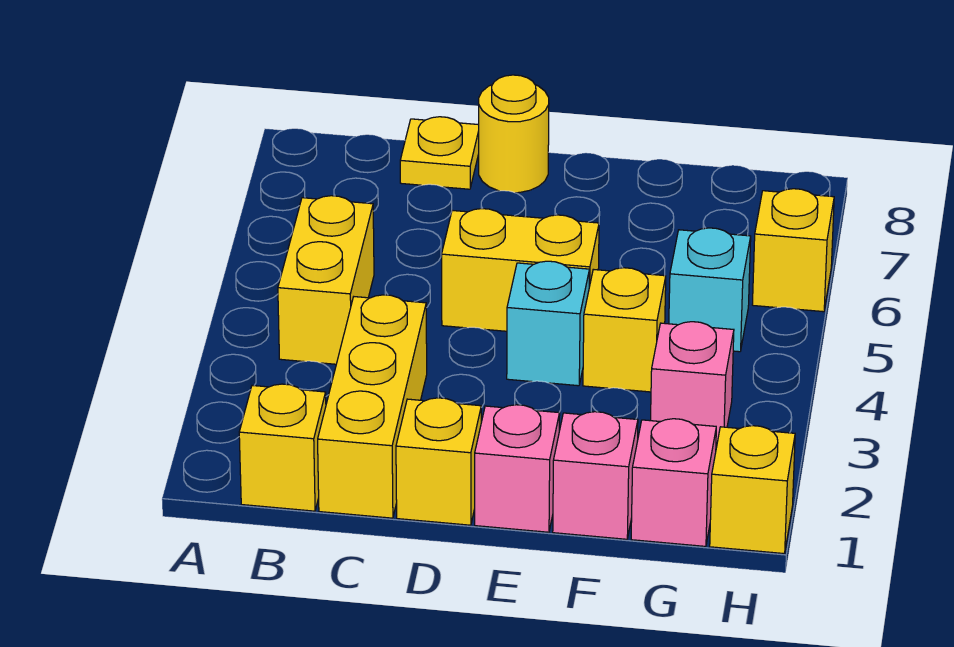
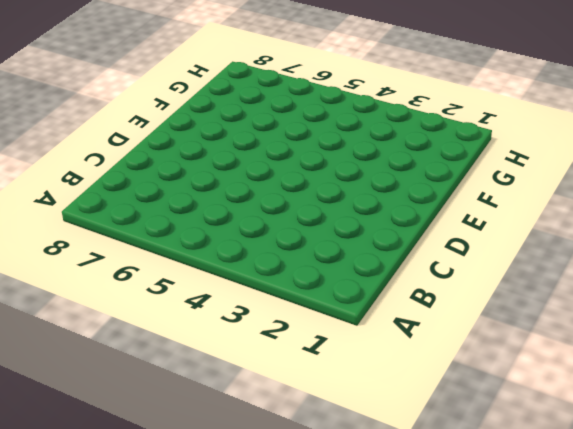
none -> yellow 1x1 brick [239,384,326,511]
none -> yellow 1x2 brick [278,196,374,364]
none -> yellow 1x3 brick [318,295,427,518]

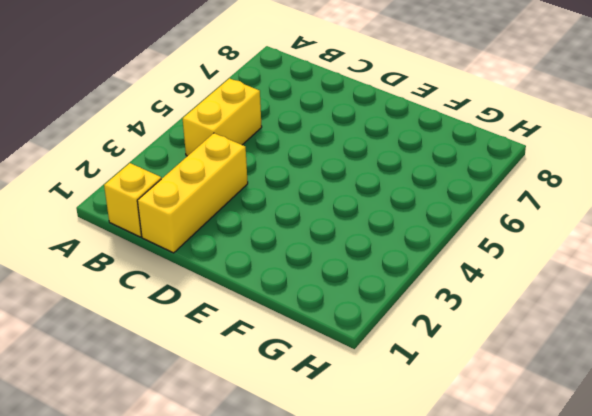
none -> yellow 1x1 plate [400,117,479,189]
none -> yellow 1x1 brick [396,398,481,525]
none -> yellow 1x2 brick [442,209,599,331]

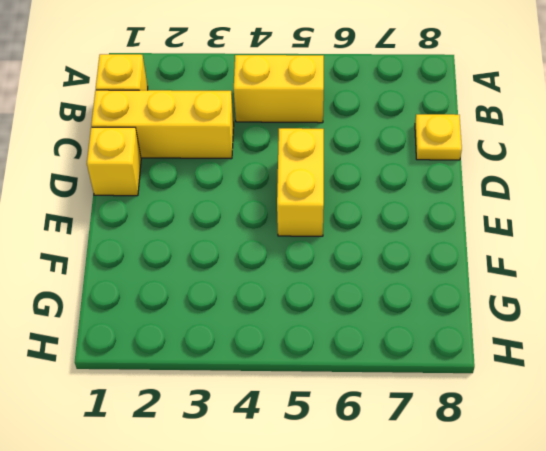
none -> yellow 1x1 round brick [479,75,549,193]
none -> pink 1x1 brick [475,405,560,532]
none -> cyan 1x1 brick [507,261,589,386]

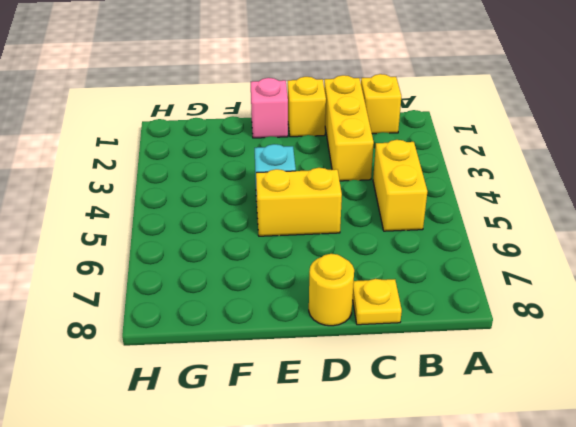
none -> pink 1x1 brick [553,412,638,539]
none -> yellow 1x1 brick [583,268,666,392]
none -> pink 1x1 brick [631,419,716,546]

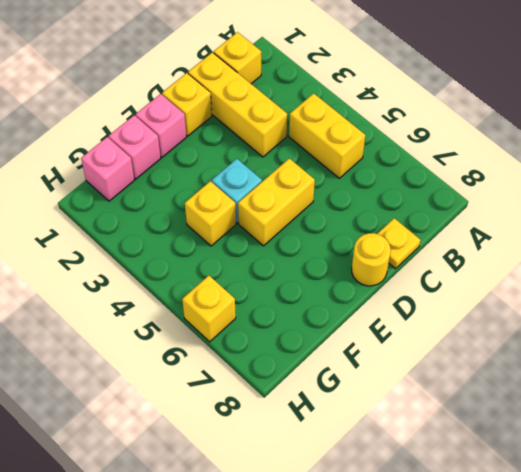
none -> pink 1x1 brick [651,322,734,447]
none -> cyan 1x1 brick [669,228,751,352]
none -> yellow 1x1 brick [710,426,795,554]

